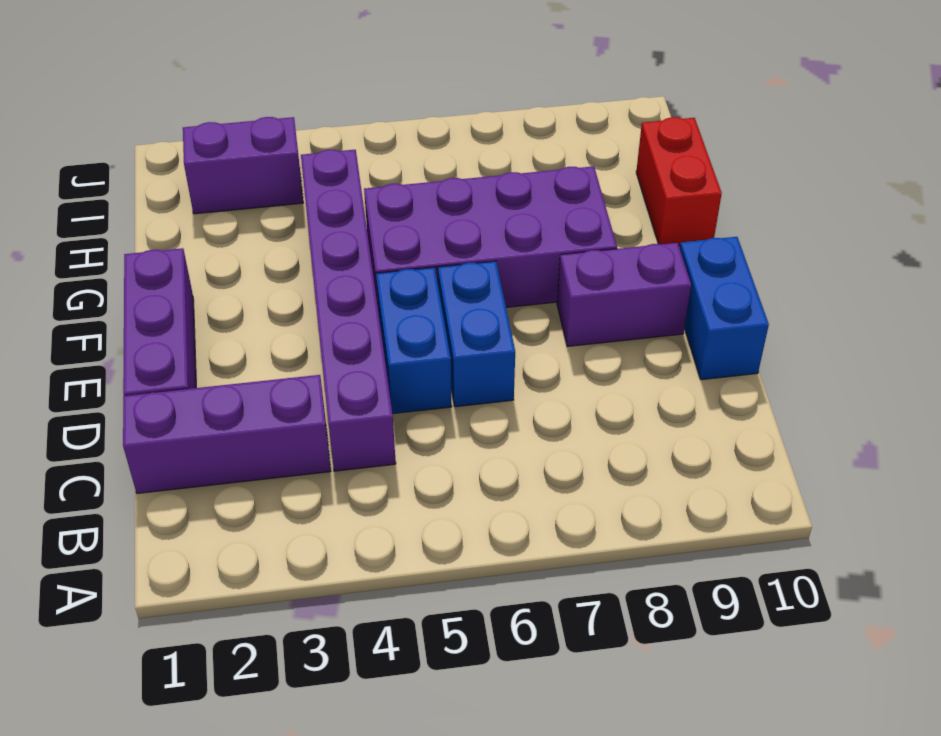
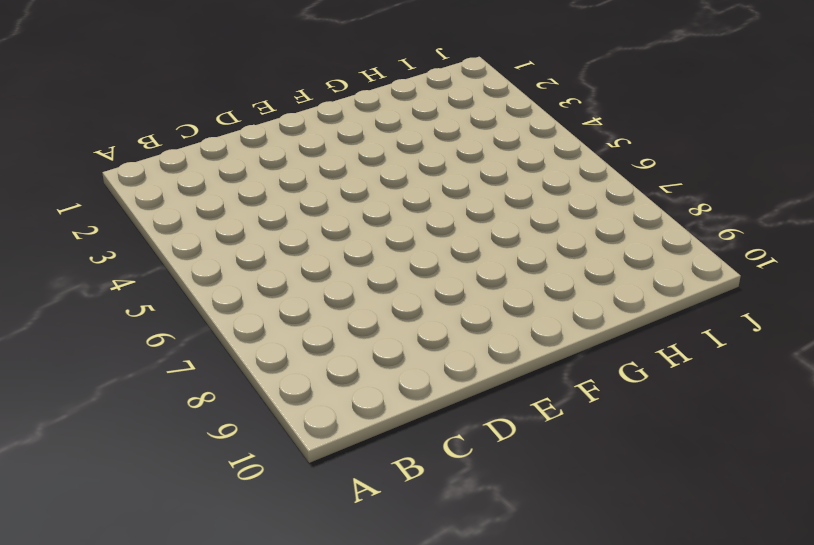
none -> purple 1x3 brick [123,375,331,493]
none -> purple 1x6 brick [301,150,396,471]

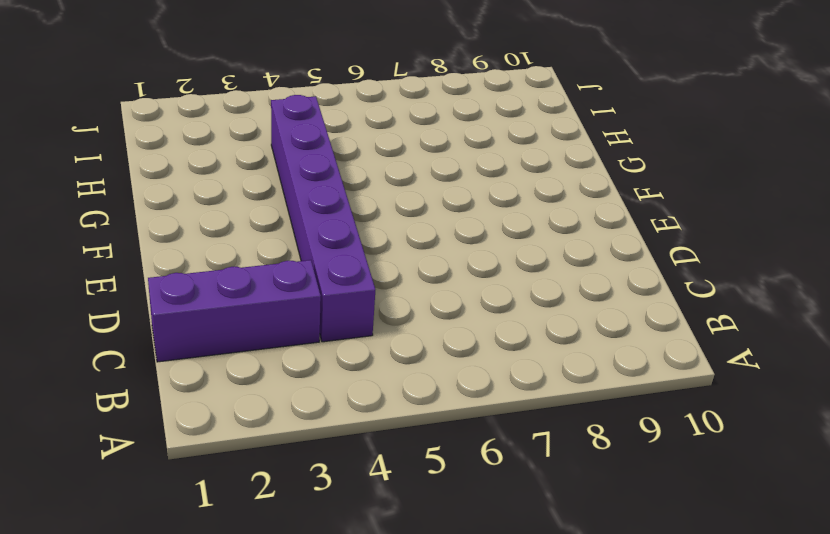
none -> purple 1x3 brick [123,248,196,396]
none -> blue 1x2 brick [376,267,452,414]

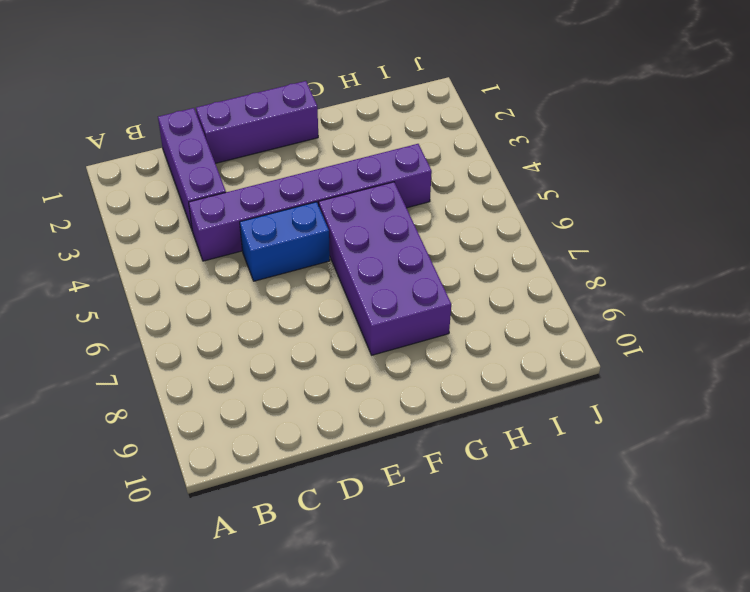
none -> blue 1x2 brick [438,261,515,407]
none -> blue 1x2 brick [680,237,769,380]

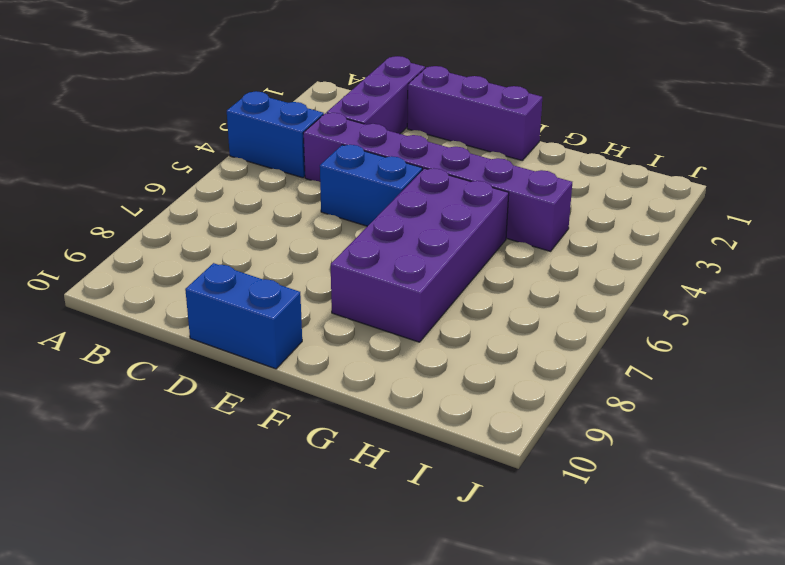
blue 1x2 brick [227,91,324,178] -> blue 1x2 brick moved to [438,261,515,407]
none -> purple 1x2 brick [557,243,691,347]
none -> red 1x2 brick [636,117,722,246]

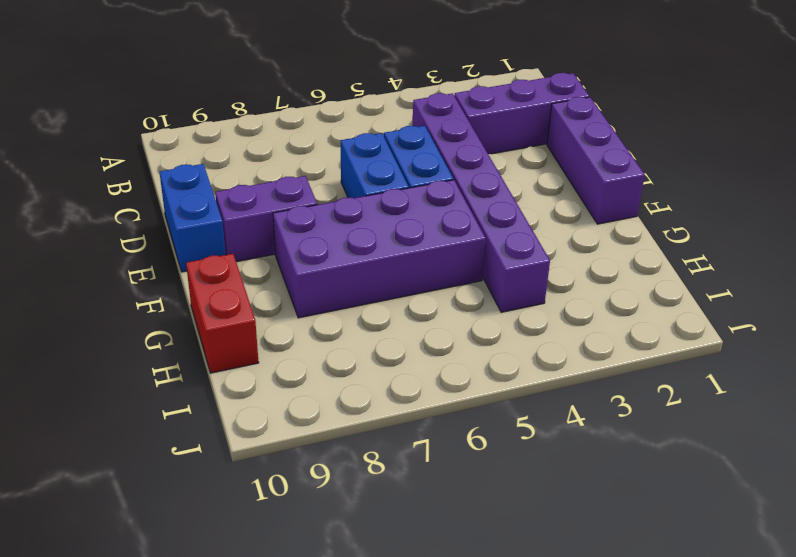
none -> purple 1x2 brick [183,117,303,214]

